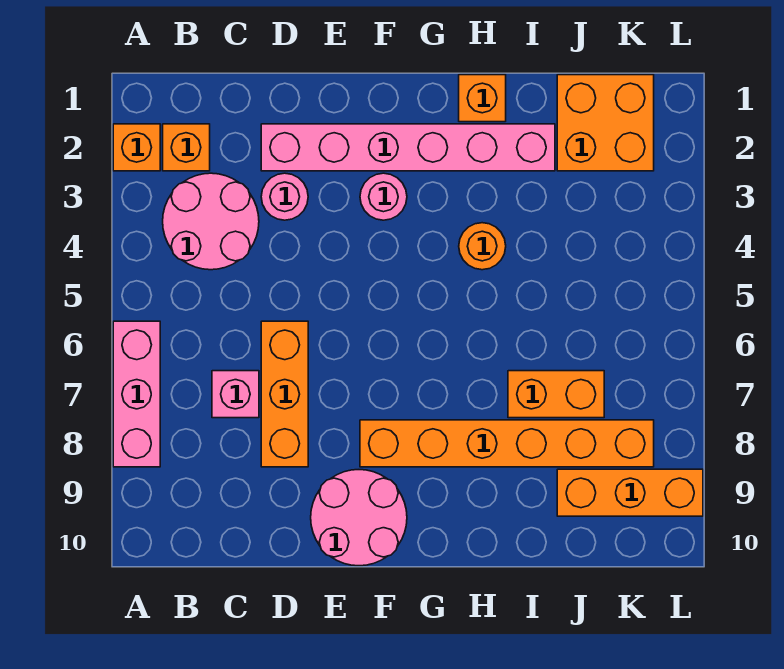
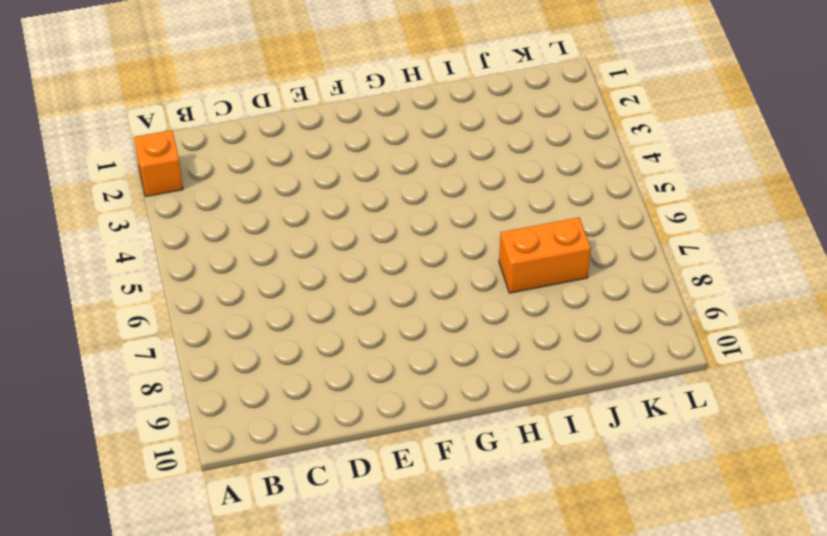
none -> pink 1x3 brick [113,321,160,467]
none -> orange 1x1 brick [163,124,210,171]
none -> pink 2x2 round brick [163,173,259,270]

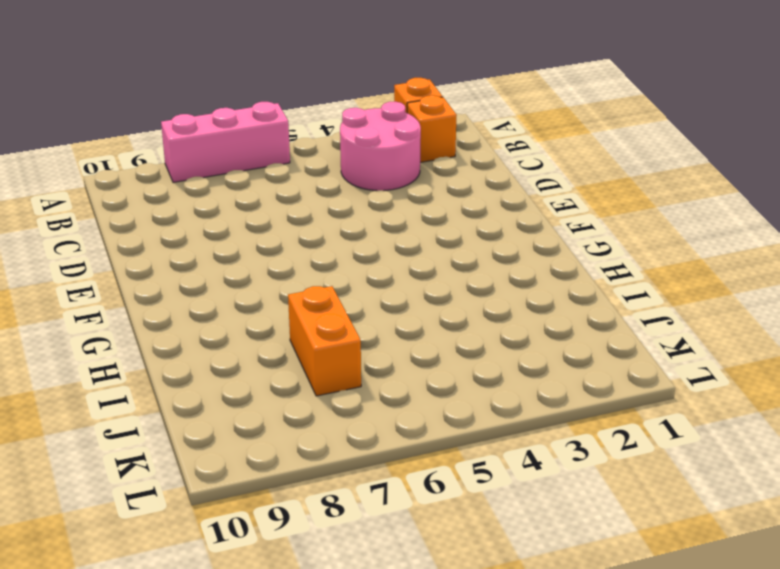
none -> pink 1x1 brick [212,371,259,418]
none -> pink 1x6 brick [261,124,555,171]
none -> pink 1x1 round brick [261,173,308,220]

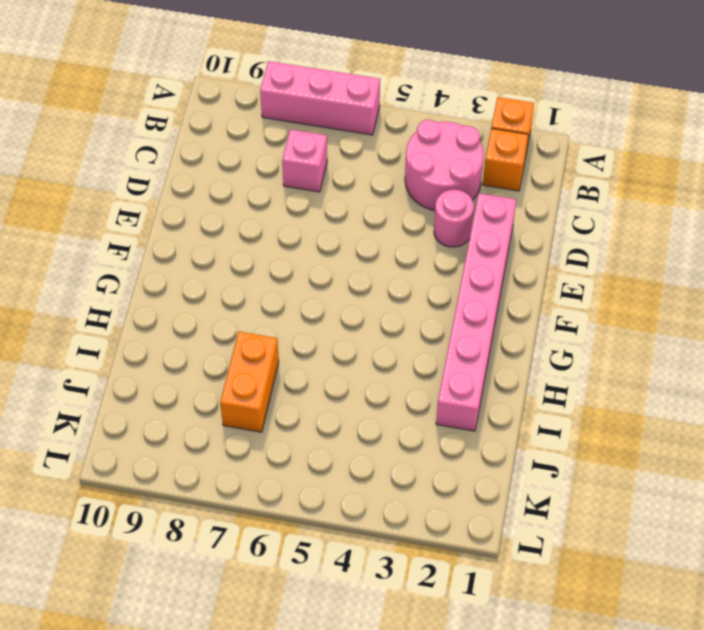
none -> orange 1x3 brick [261,321,308,467]
none -> pink 2x2 round brick [311,470,407,566]
none -> pink 1x1 round brick [360,173,407,220]

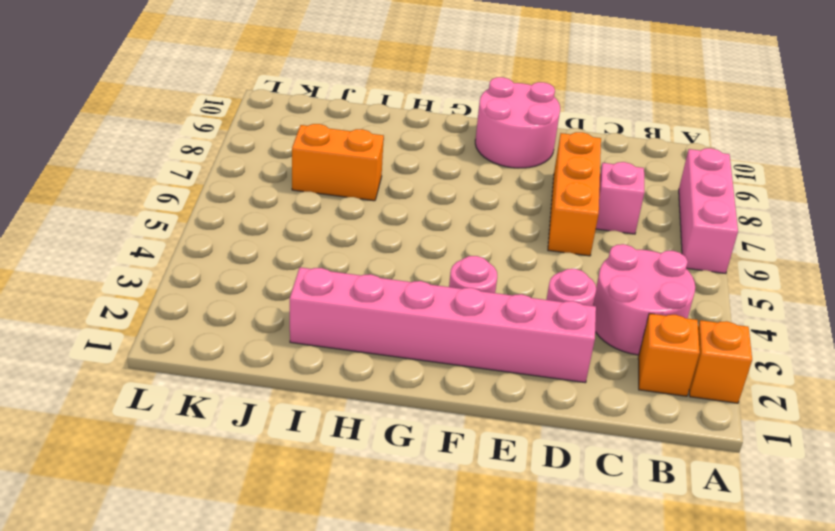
none -> orange 1x6 brick [360,420,654,467]
none -> orange 1x1 brick [459,75,506,122]
none -> orange 1x1 round brick [459,223,506,270]

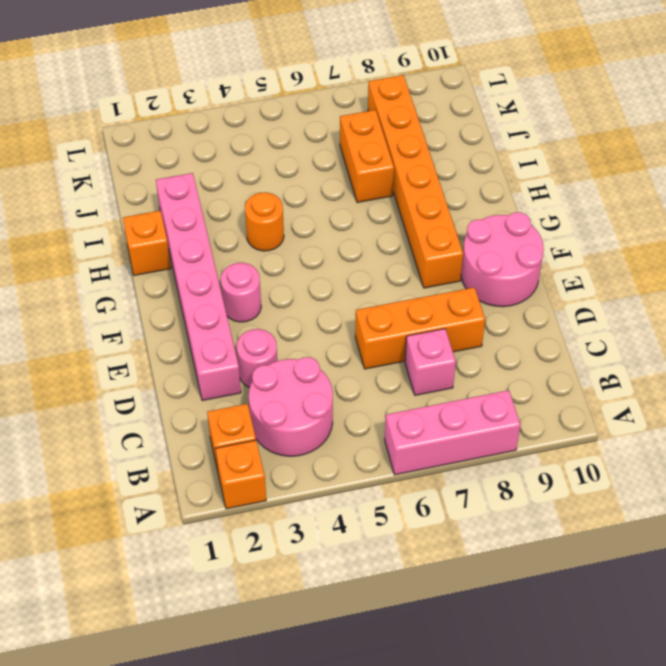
none -> orange 2x2 brick [557,75,654,171]
none -> orange 1x3 brick [557,469,703,516]

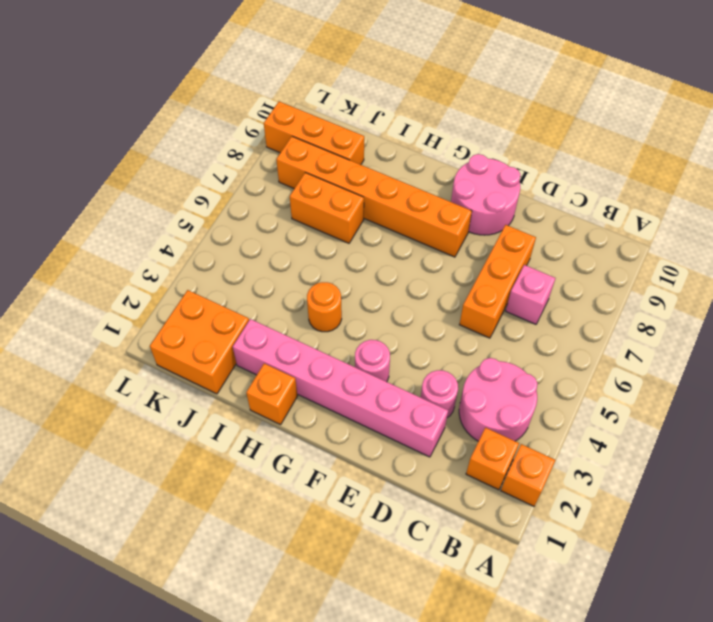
none -> pink 1x3 brick [113,321,160,467]

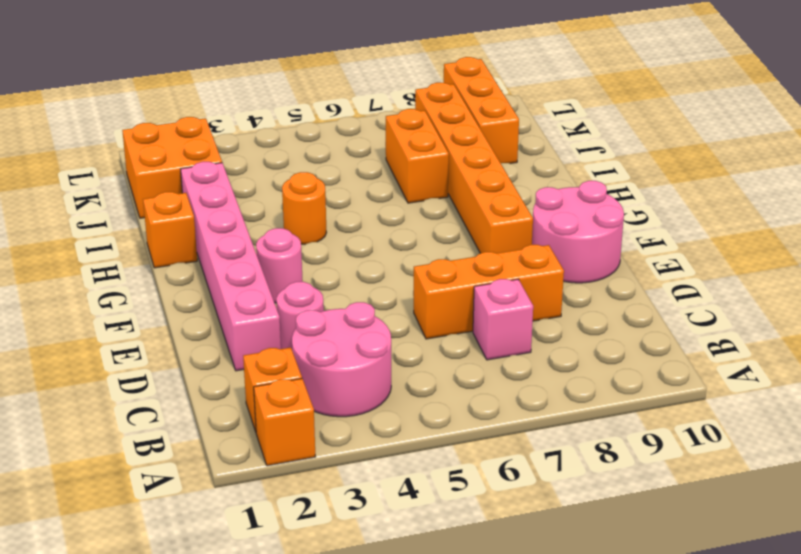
none -> pink 1x3 brick [113,321,160,467]

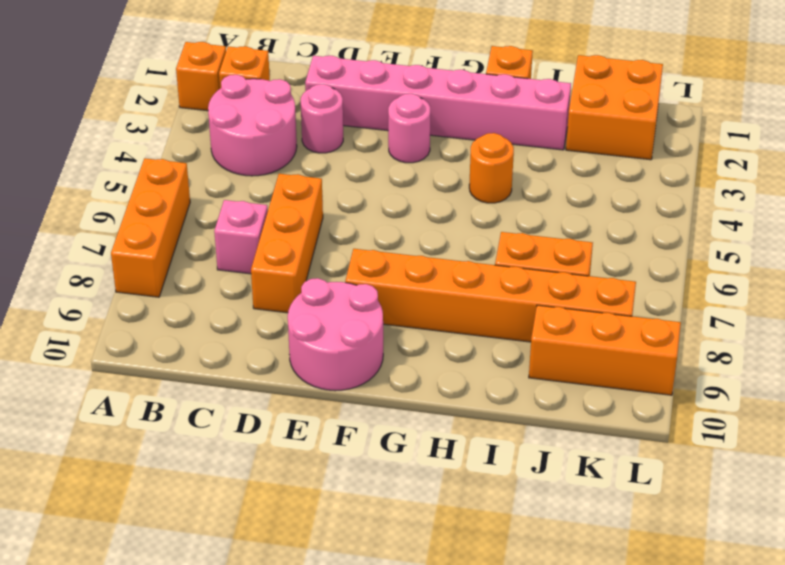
orange 1x3 brick [111,158,190,297] -> pink 1x3 brick [113,321,160,467]

